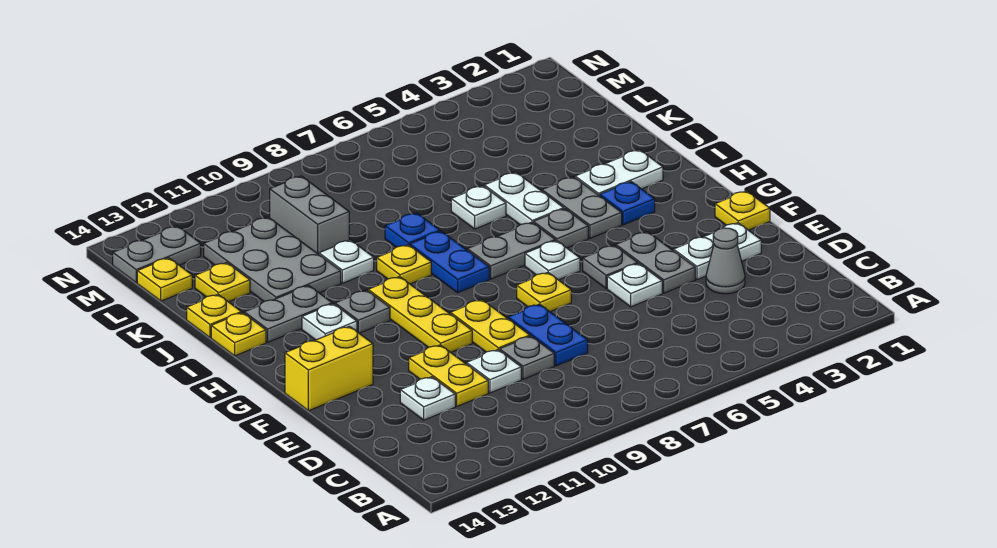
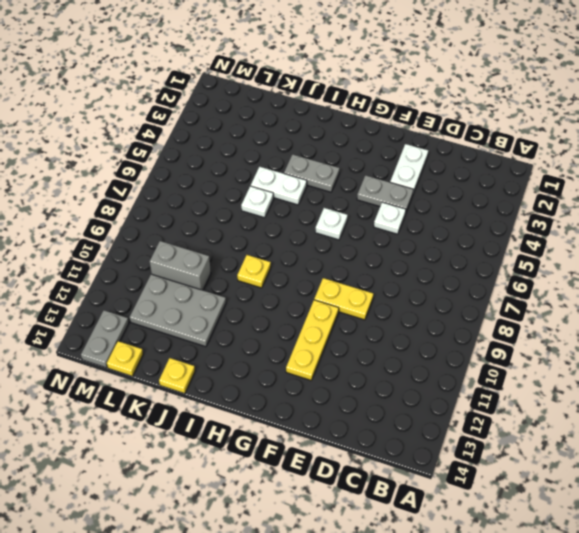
yellow 1x3 plate [286,300,339,380] -> yellow 1x3 plate turned to [368,277,472,352]
none -> grey 1x1 cone [706,228,745,294]
none -> blue 1x2 plate [508,304,588,366]
none -> grey 1x1 plate [500,336,554,379]
none -> white 1x1 plate [466,350,521,393]

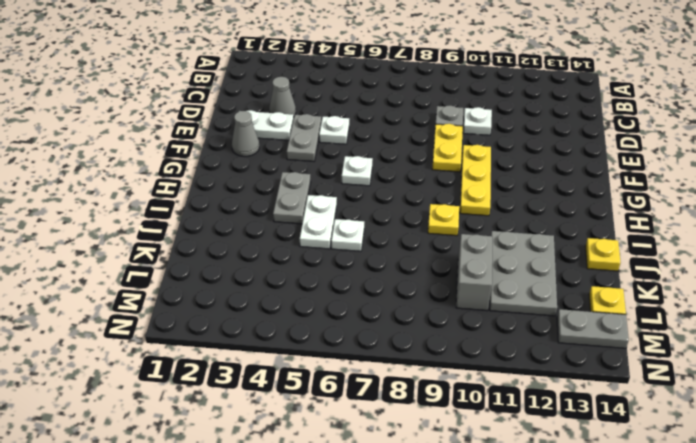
grey 1x1 cone [232,111,259,156] -> none
none -> blue 1x2 plate [508,304,588,366]
none -> yellow 1x2 plate [409,345,488,406]
none -> white 1x1 plate [400,377,455,420]
none -> yellow 1x1 plate [715,191,770,230]

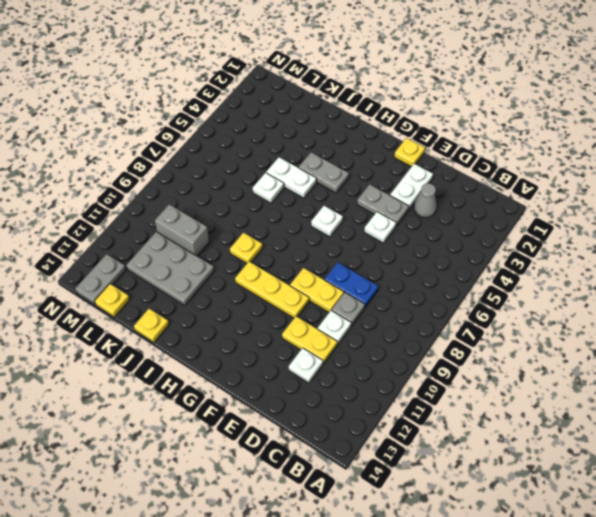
none -> grey 1x1 plate [583,245,638,289]
none -> yellow 1x1 plate [517,272,571,312]
none -> yellow 1x2 brick [285,326,373,411]
none -> blue 1x1 plate [600,182,655,225]

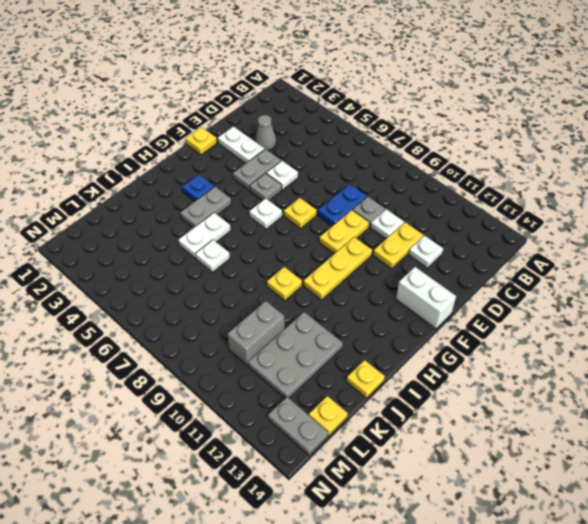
white 1x2 brick [396,267,456,329] -> yellow 1x2 brick [285,326,373,411]
none -> grey 1x1 plate [534,209,588,248]
none -> grey 1x2 plate [467,222,555,279]
none -> blue 1x2 plate [410,231,489,293]
none -> grey 1x1 plate [335,290,390,333]

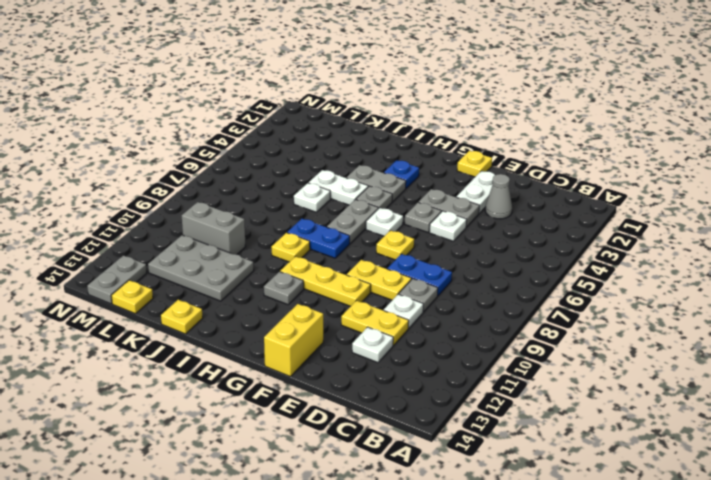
none -> white 1x1 plate [302,304,357,340]
none -> white 1x2 plate [575,150,663,196]
none -> grey 1x2 plate [244,285,332,342]
none -> yellow 1x1 plate [211,313,266,356]

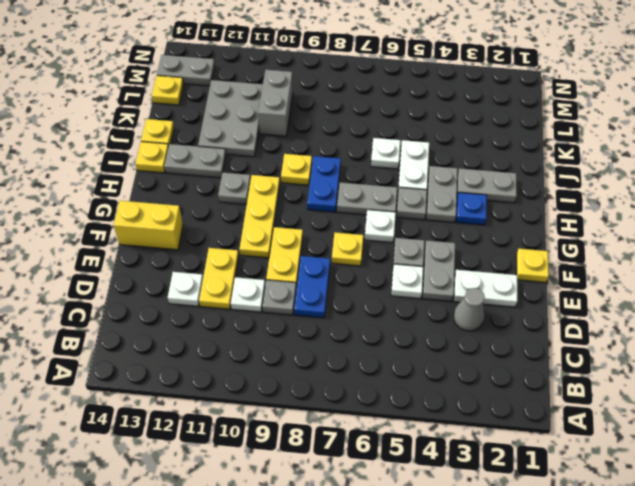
grey 1x2 plate [457,168,517,203] -> white 1x2 plate [575,150,663,196]
none -> white 1x1 plate [302,304,357,340]
none -> blue 1x1 plate [385,213,440,247]
none -> white 1x1 plate [319,240,374,283]
none -> yellow 1x1 plate [195,263,250,302]

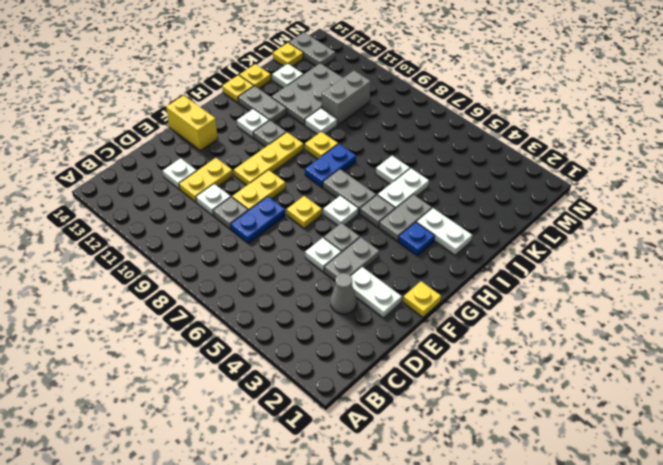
white 1x1 plate [272,64,303,88] -> yellow 1x1 plate [195,263,250,302]
none -> blue 1x1 plate [385,213,440,247]

